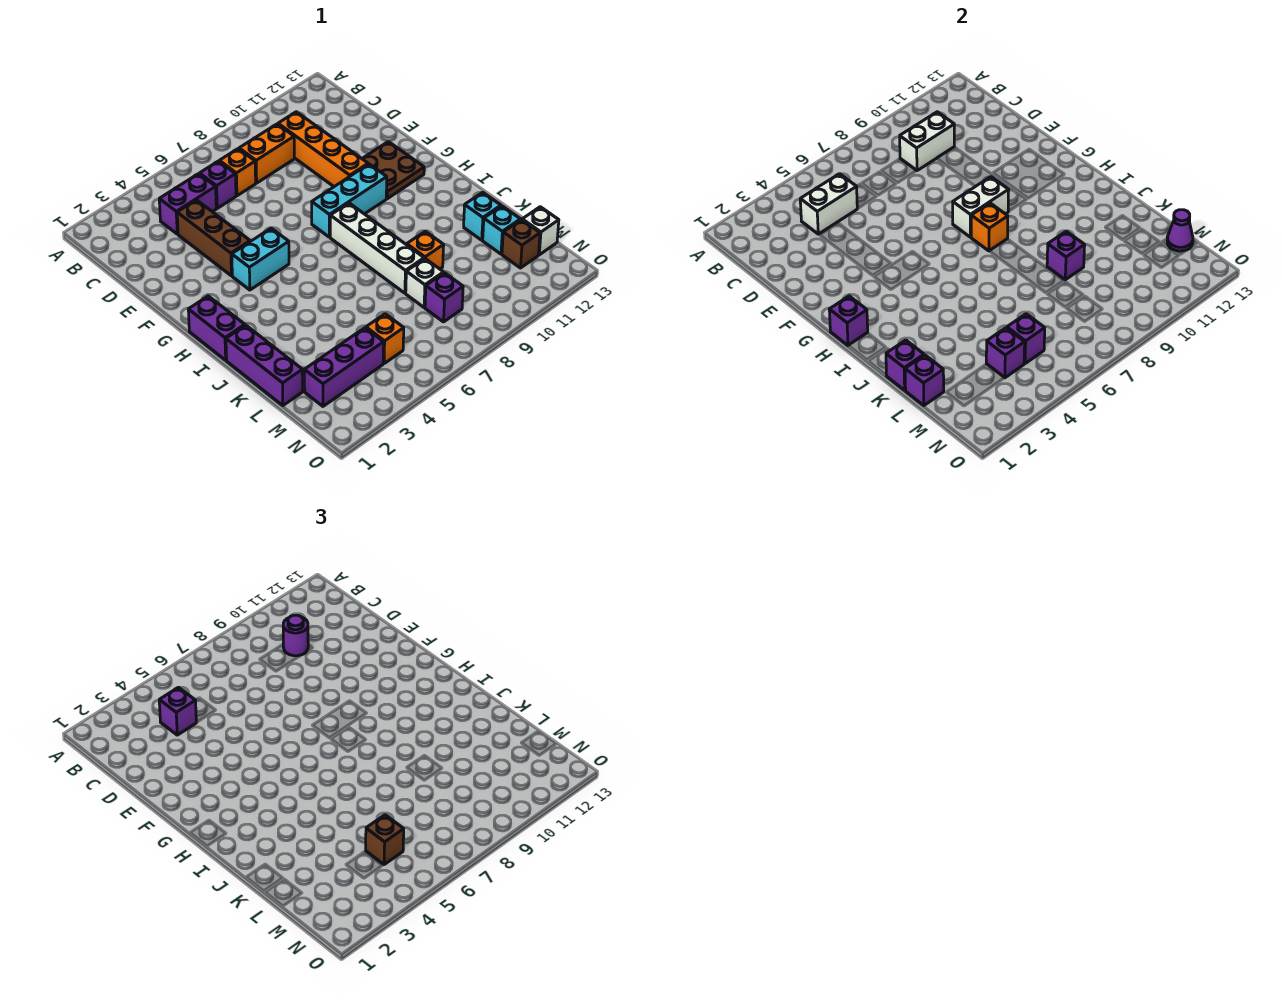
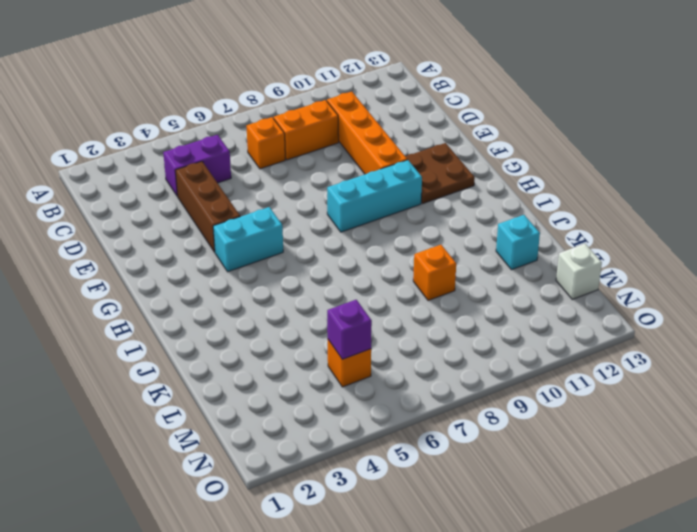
none -> purple 1x1 brick [200,161,236,208]
none -> purple 1x2 brick [188,296,245,360]
none -> white 1x4 brick [330,203,424,293]
none -> purple 1x3 brick [226,325,303,406]

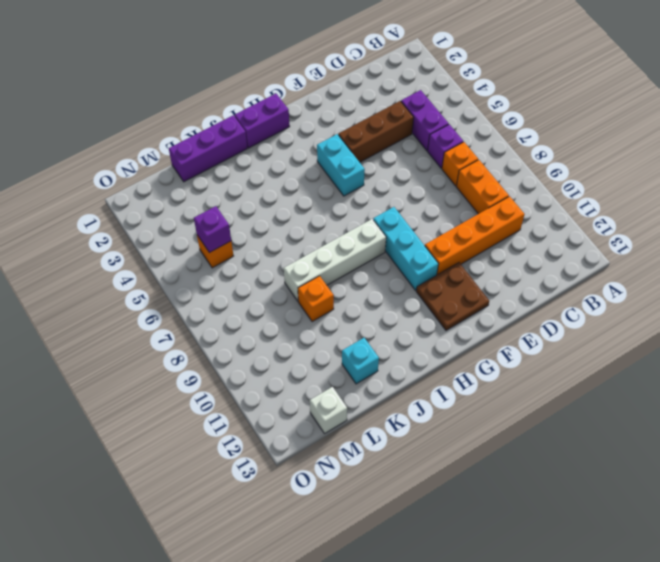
none -> white 1x1 brick [406,259,444,307]
none -> cyan 1x1 brick [483,206,520,254]
none -> purple 1x3 brick [304,328,384,406]
none -> purple 1x1 brick [425,273,463,322]

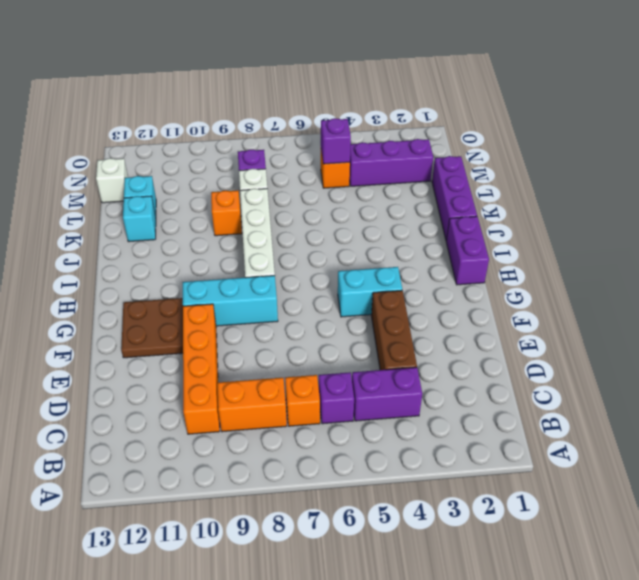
none -> brown 1x1 brick [502,220,540,268]
none -> white 1x2 brick [800,174,857,234]
none -> white 1x2 brick [900,112,954,171]
none -> white 1x2 brick [953,177,1009,237]

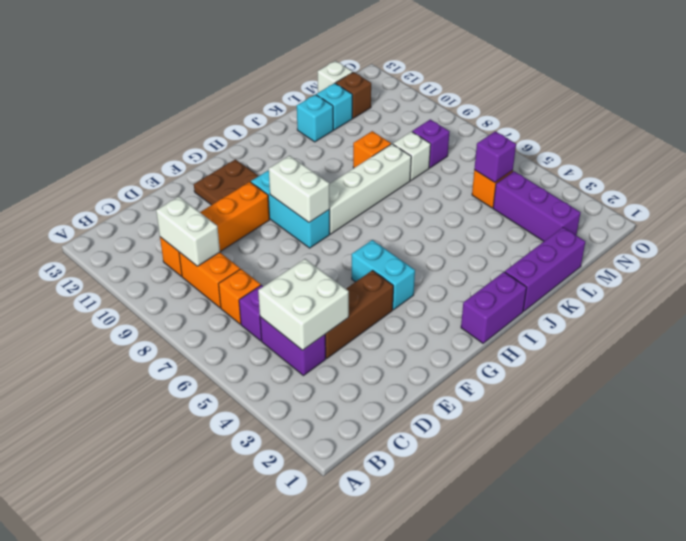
white 2x2 brick [258,259,349,350] -> white 1x2 brick [800,174,857,234]
none -> purple 1x1 brick [829,296,868,346]
none -> orange 1x1 brick [971,203,1008,251]
none -> purple 1x1 brick [886,340,924,390]
none -> purple 1x1 brick [1047,231,1085,280]

